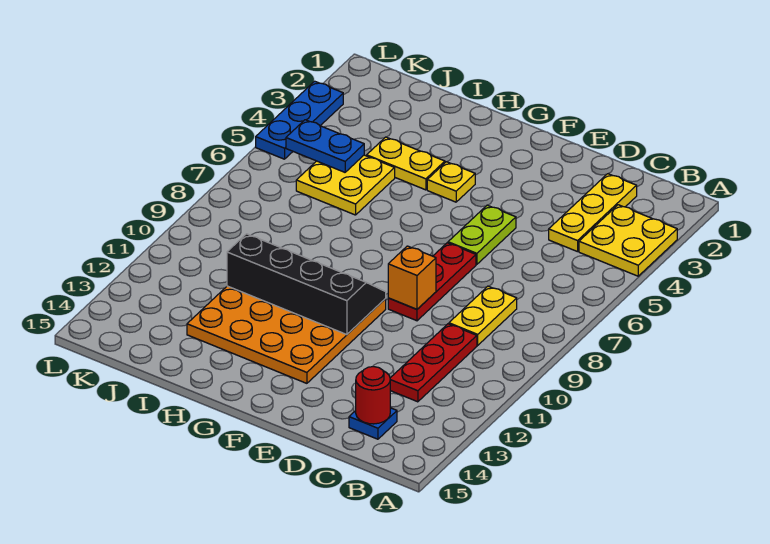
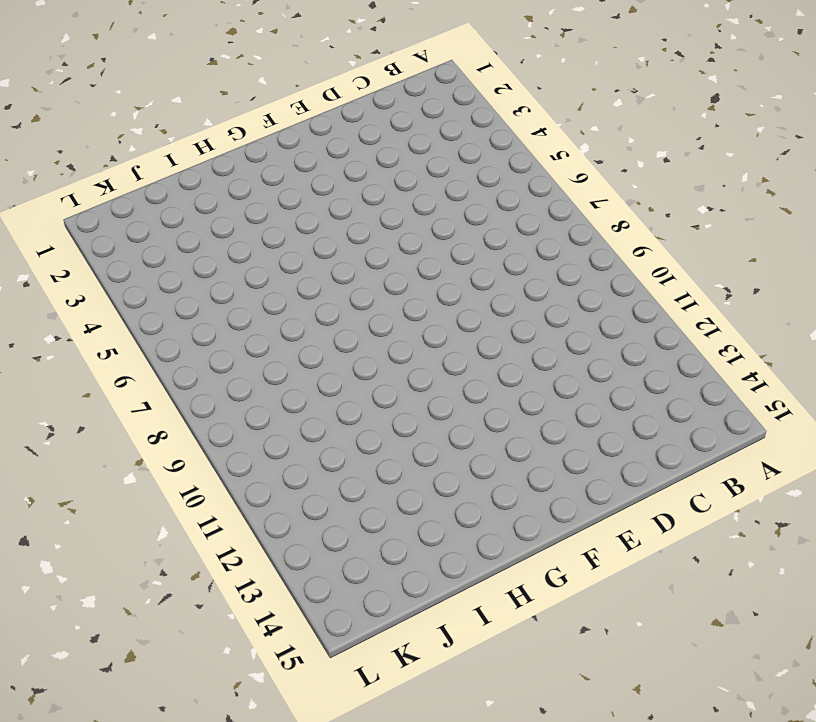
none -> yellow 2x2 plate [579,205,677,276]
none -> yellow 1x3 plate [549,174,637,252]
none -> yellow 1x2 plate [449,286,517,345]

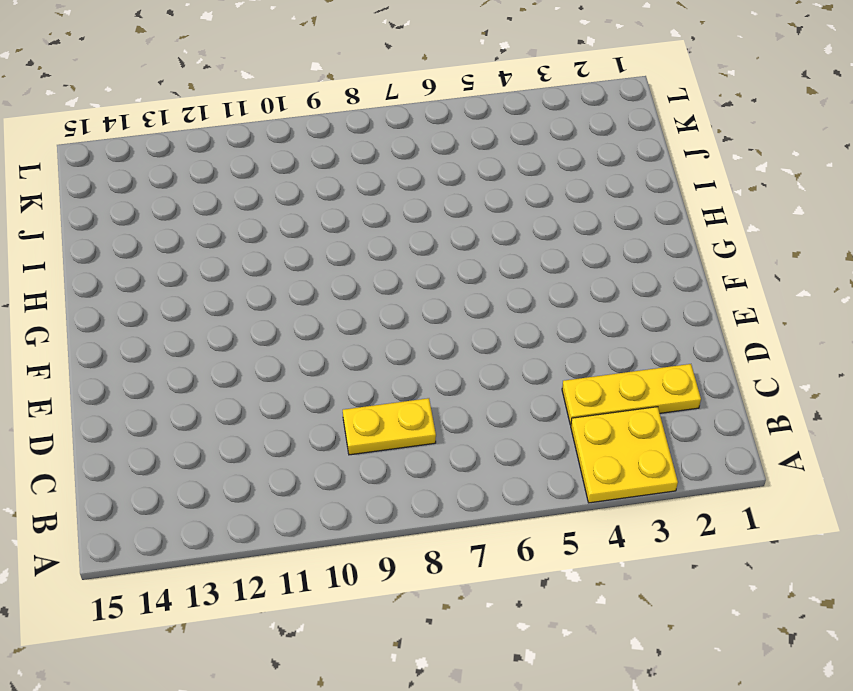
none -> red 1x3 plate [390,324,477,402]
none -> blue 1x1 plate [349,408,397,439]
none -> lime 1x2 plate [448,205,516,264]

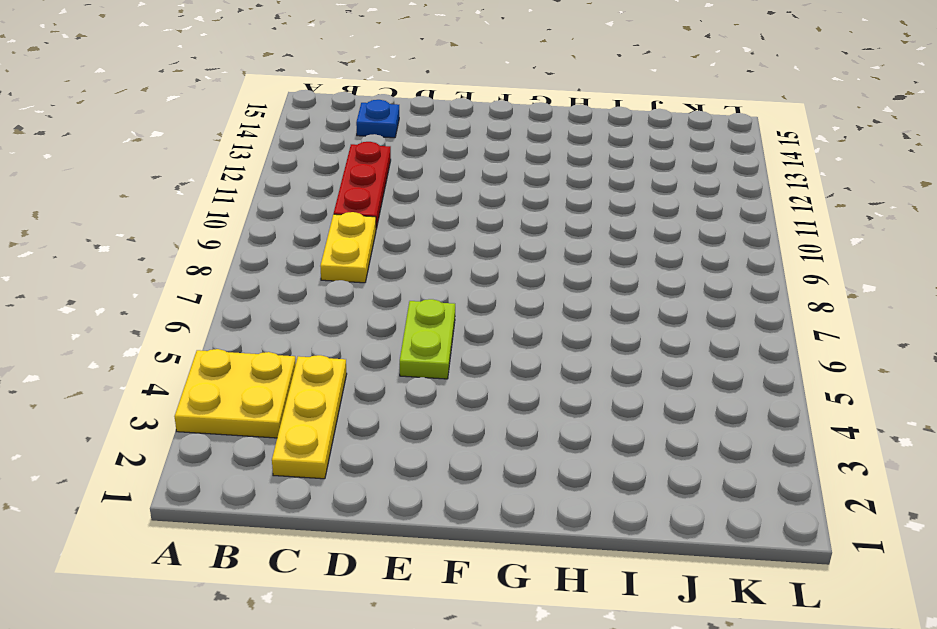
none -> red 1x3 plate [388,243,476,321]
none -> orange 4x4 plate [187,286,386,383]
none -> yellow 1x1 plate [427,162,475,202]

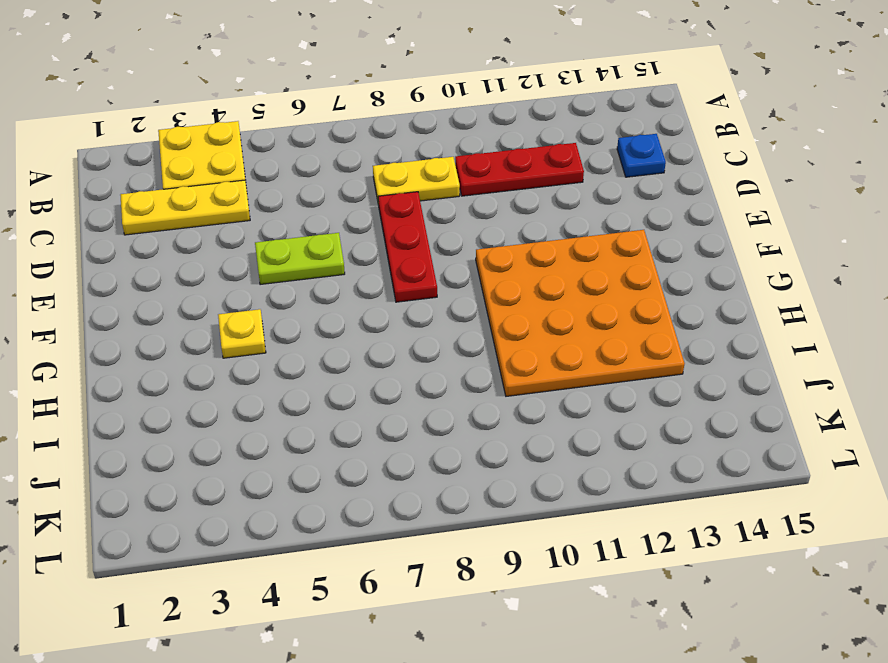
red 1x3 plate [378,192,437,302] -> red 1x3 plate turned to [388,243,476,321]
none -> yellow 1x2 plate [367,137,445,190]
none -> yellow 2x2 plate [296,155,395,215]
none -> blue 1x3 plate [256,81,343,159]

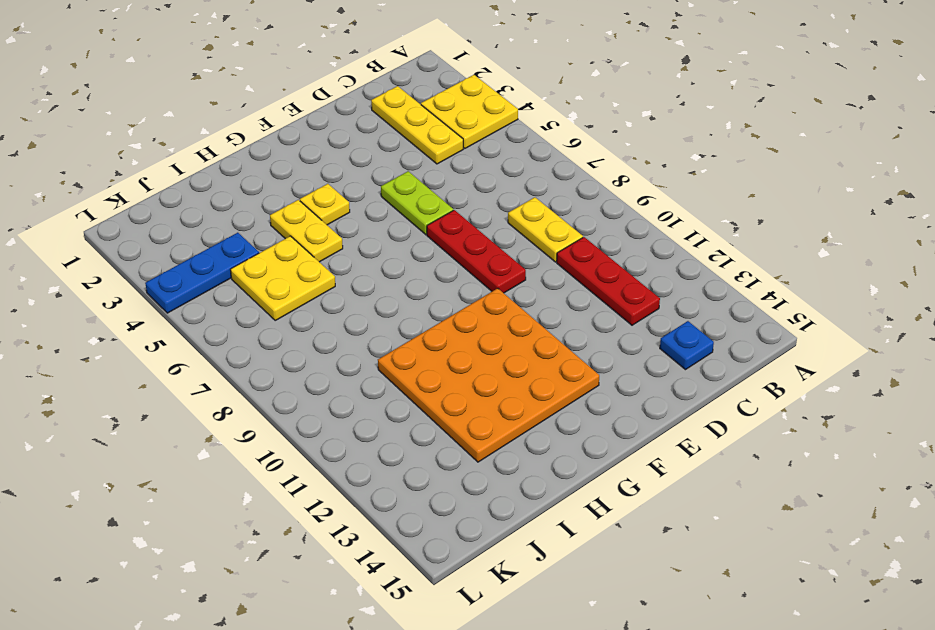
yellow 1x2 plate [270,200,343,262] -> yellow 1x2 plate turned to [367,137,445,190]
blue 1x3 plate [145,233,259,313] -> blue 1x3 plate turned to [256,81,343,159]
none -> red 1x1 round brick [356,367,390,424]
none -> orange 1x1 brick [388,246,436,309]
none -> black 2x4 slope [227,234,386,335]

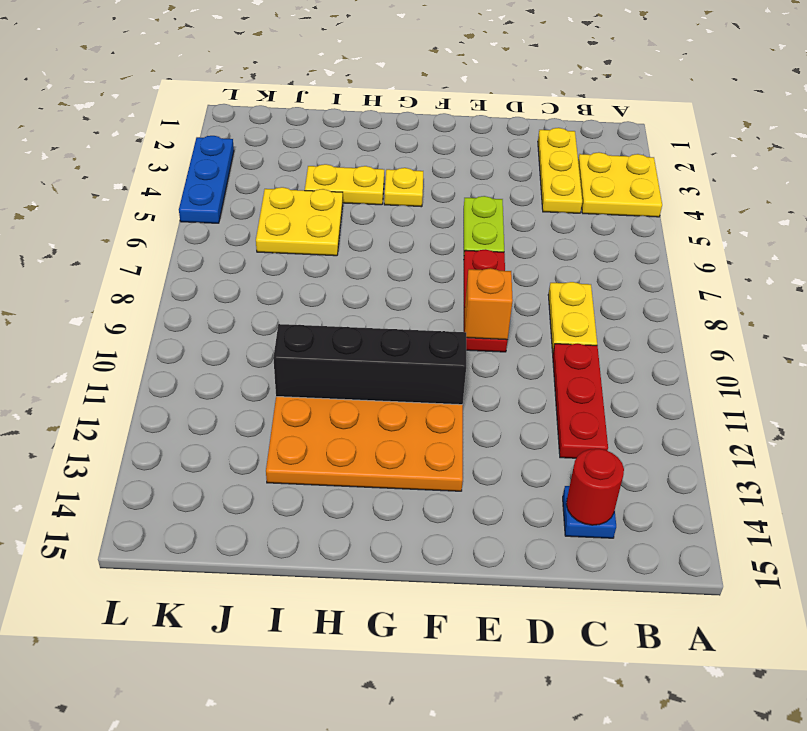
none -> blue 1x2 plate [286,120,364,172]

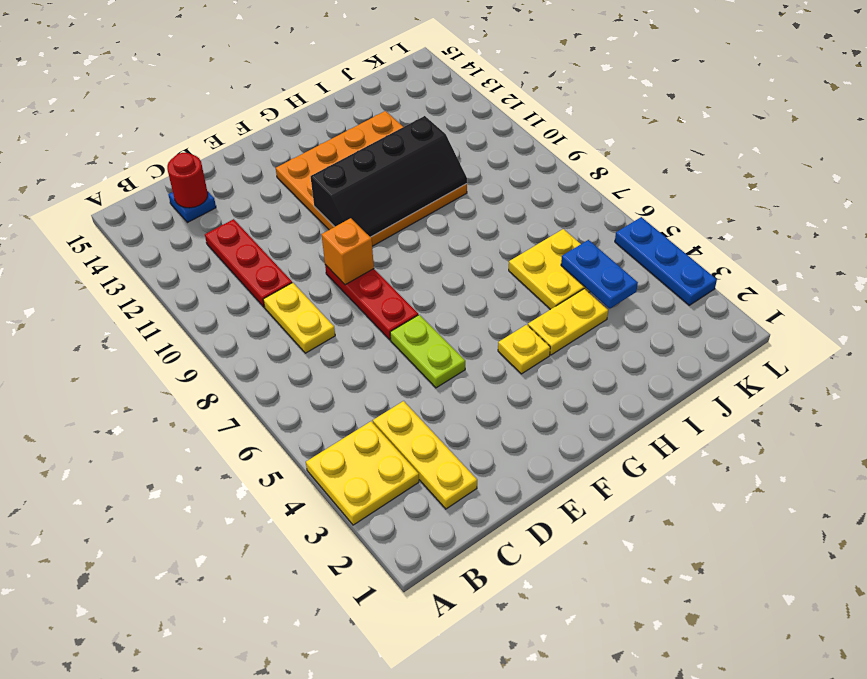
blue 1x2 plate [561,240,638,308] -> blue 1x2 plate turned to [286,120,364,172]

